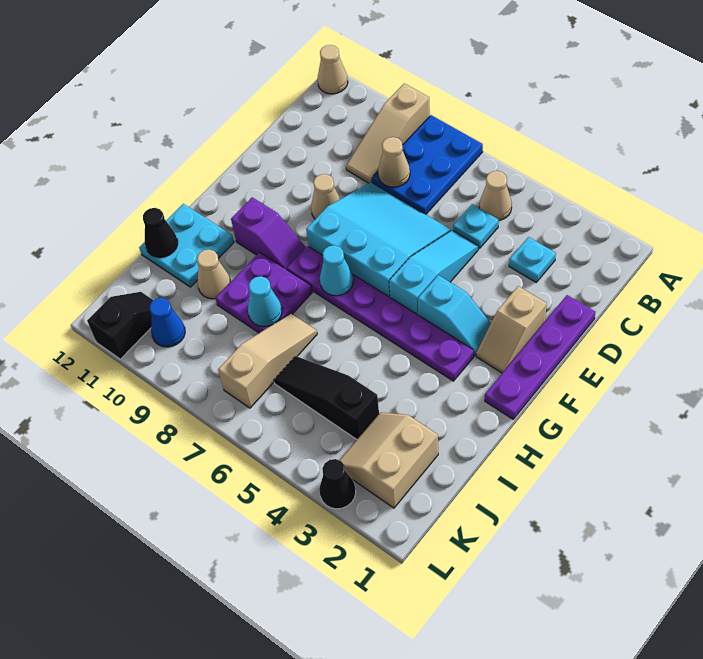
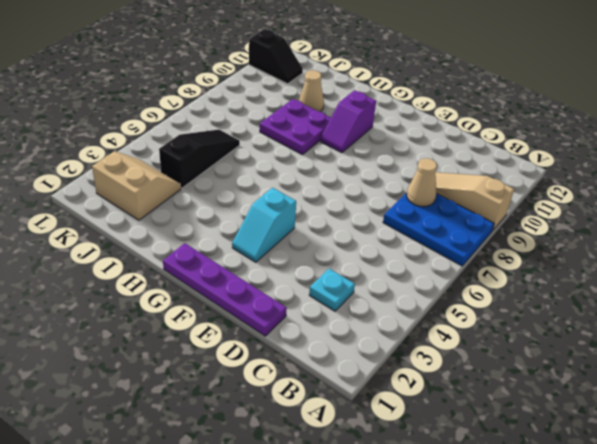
none -> tan 1x1 cone [317,45,348,94]
none -> tan 1x1 cone [479,171,512,220]
none -> cyan 1x1 plate [453,204,499,248]

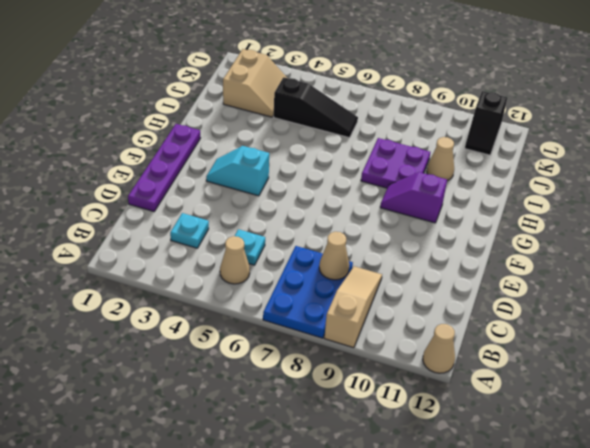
none -> cyan 1x3 slope [389,230,478,315]
none -> cyan 3x3 slope [306,182,451,297]
none -> tan 1x2 slope [476,286,547,373]

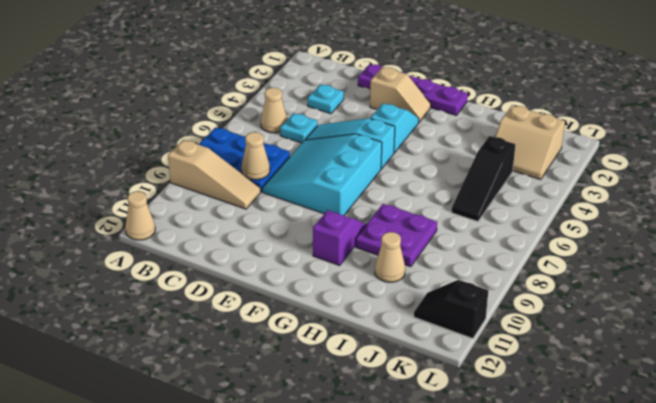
none -> tan 1x1 cone [311,174,340,219]
none -> purple 1x6 plate [287,246,474,381]
none -> cyan 2x2 plate [139,204,234,287]

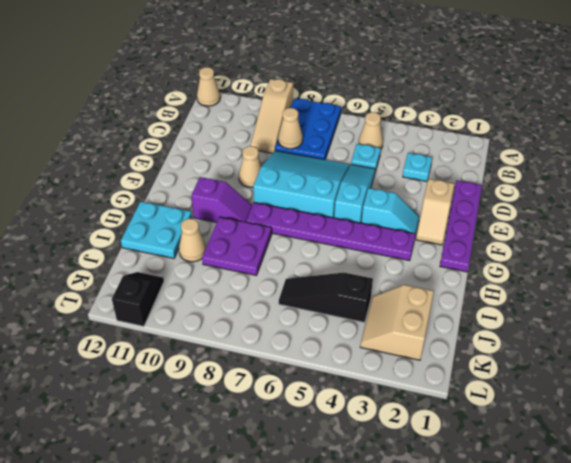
none -> tan 1x3 slope [218,314,317,408]
none -> blue 1x1 cone [150,298,185,347]
none -> black 1x1 cone [319,459,356,509]

